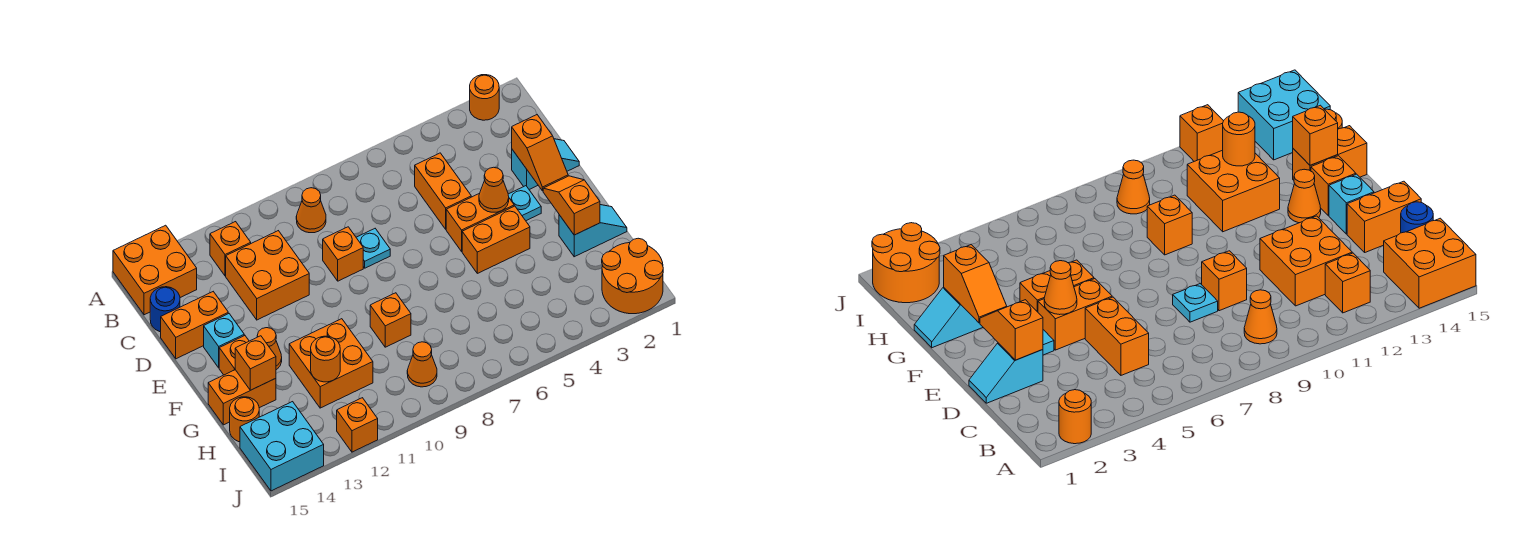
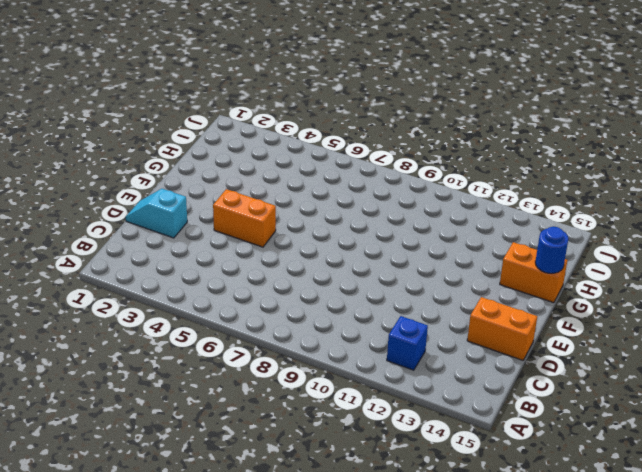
blue 1x1 brick [387,316,428,370] -> orange 1x1 brick [210,222,251,276]
blue 1x1 round brick [535,227,568,273] -> blue 1x1 round brick moved to [150,287,180,332]
none -> orange 1x1 round brick [470,75,499,120]
none -> orange 2x2 brick [113,225,197,315]
none -> orange 1x1 cone [296,188,326,233]
none -> orange 1x2 brick [415,153,471,229]

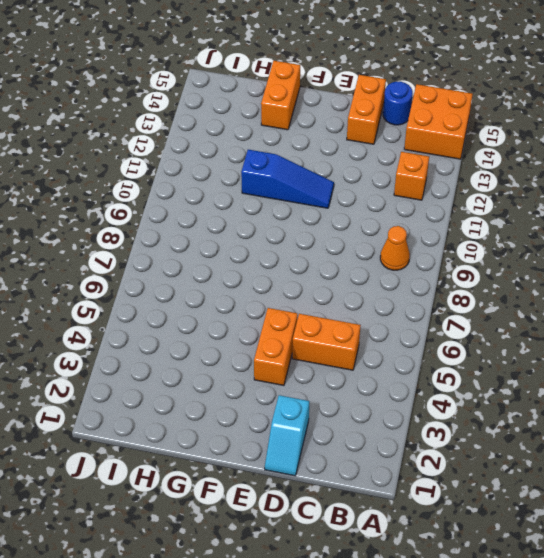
blue 1x3 slope [241,150,334,208] -> orange 2x2 brick [289,319,373,408]
none -> orange 1x1 round brick [470,75,499,120]
none -> orange 2x2 brick [226,231,309,320]
none -> cyan 1x1 plate [356,229,390,268]
none -> orange 1x1 brick [323,227,363,281]

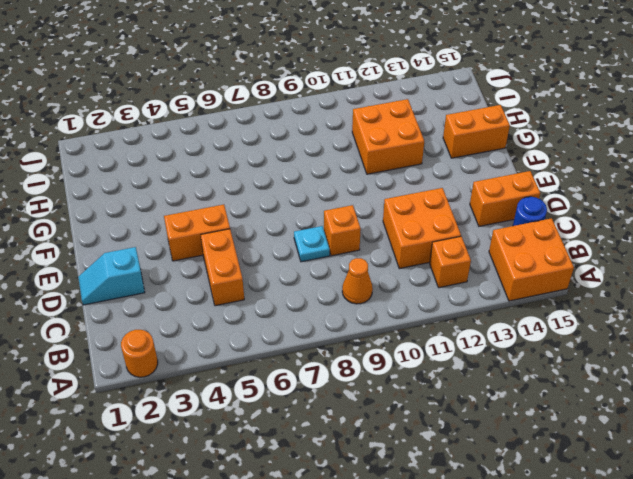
none -> cyan 1x1 plate [508,186,541,221]
none -> cyan 1x1 brick [204,314,244,368]
none -> orange 1x2 brick [462,206,530,273]
none -> orange 1x1 cone [257,328,282,370]

